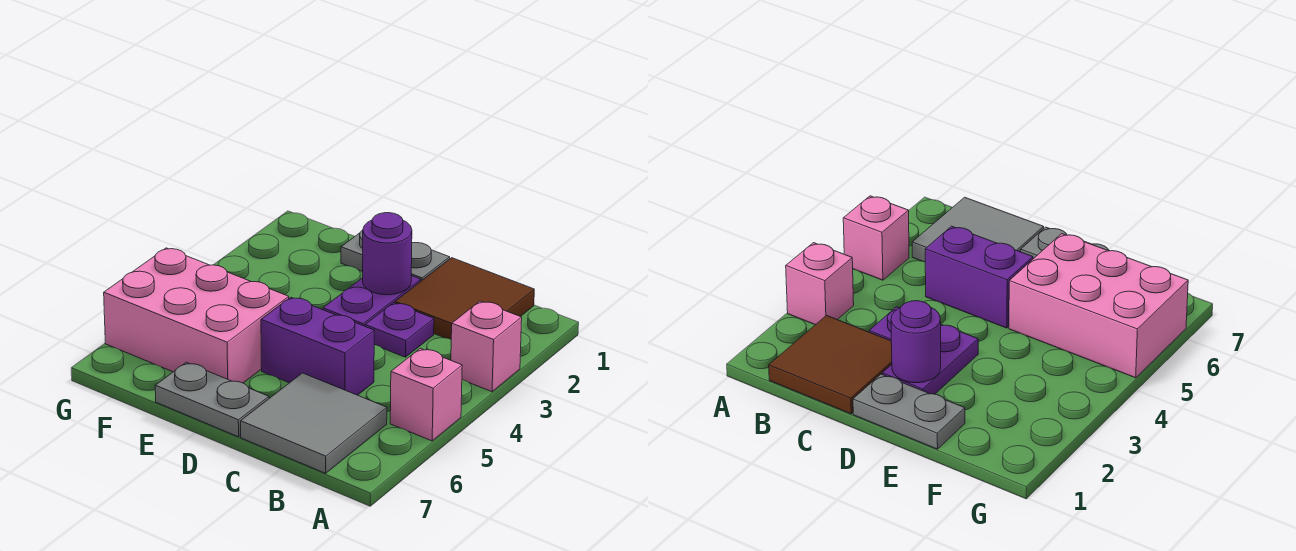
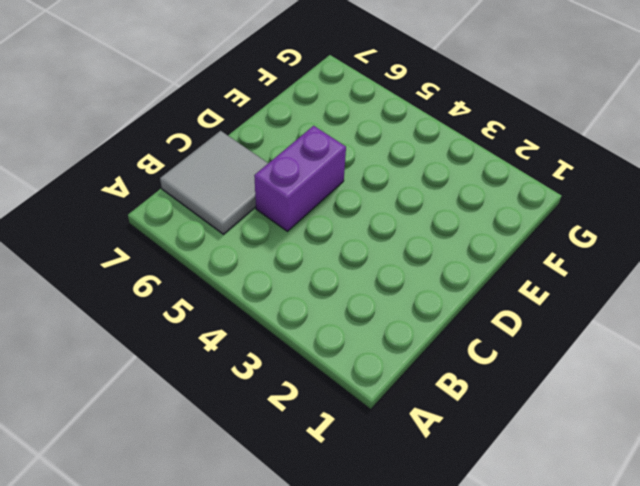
none -> pink 1x1 brick [451,301,522,392]
none -> pink 1x1 brick [390,348,462,441]

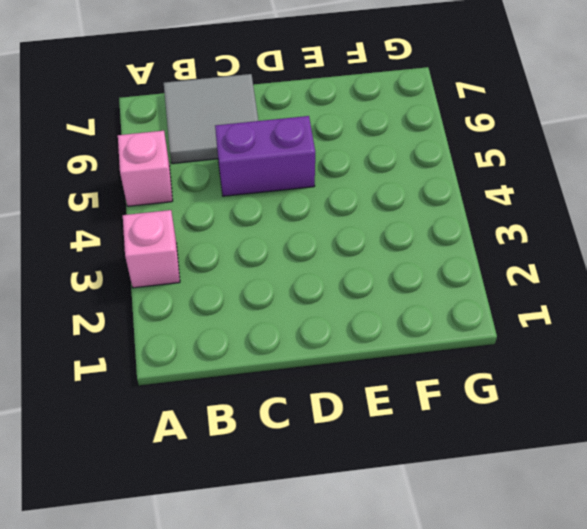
none -> brown 2x2 tile [395,258,534,339]
none -> purple 1x1 plate [365,303,434,357]

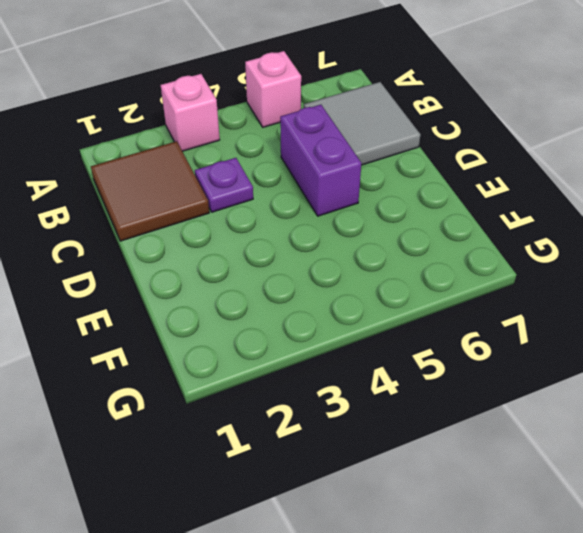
none -> grey 1x2 plate [341,230,450,281]
none -> purple 1x2 plate [323,276,421,326]

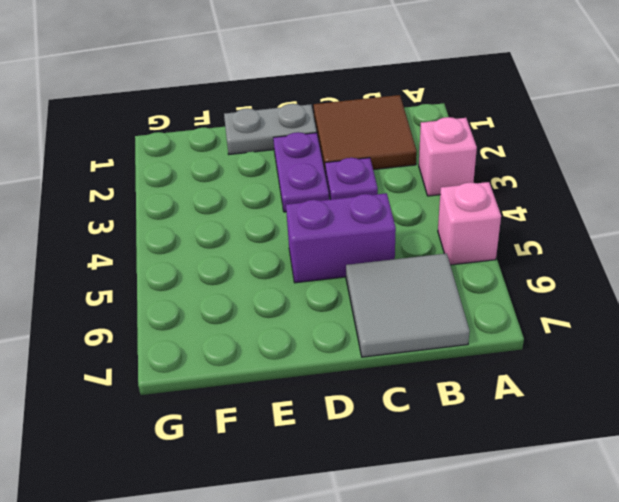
none -> grey 1x2 plate [155,362,269,437]
none -> pink 2x3 brick [104,248,289,383]

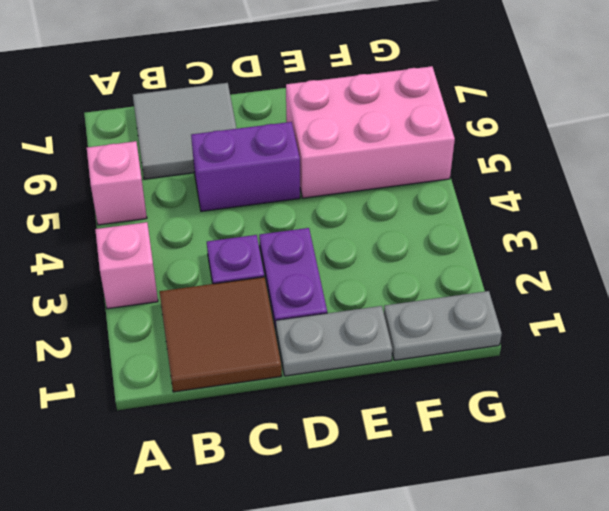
grey 1x2 plate [384,291,502,360] -> grey 1x2 plate moved to [155,362,269,437]
none -> purple 1x1 round brick [363,213,412,295]

